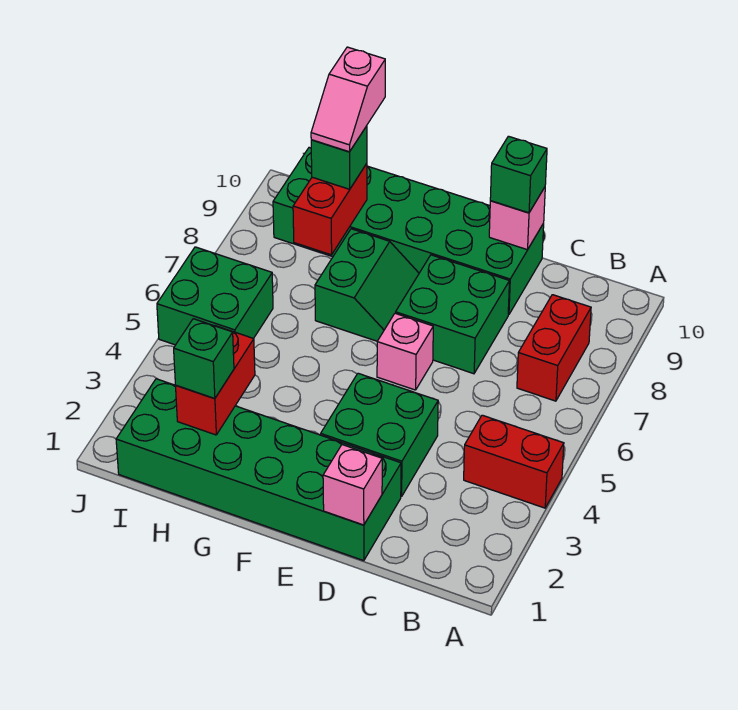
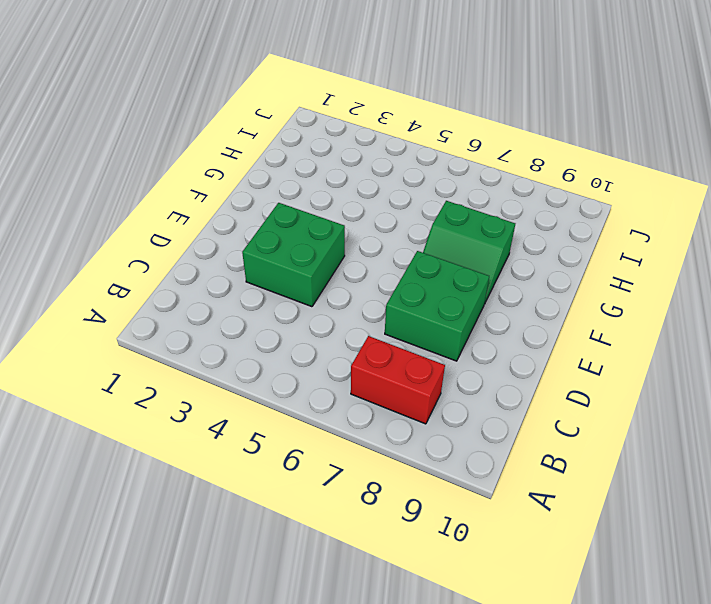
none -> red 1x2 brick [464,415,564,508]
none -> green 2x6 brick [116,379,401,561]
none -> green 2x6 brick [273,148,544,315]

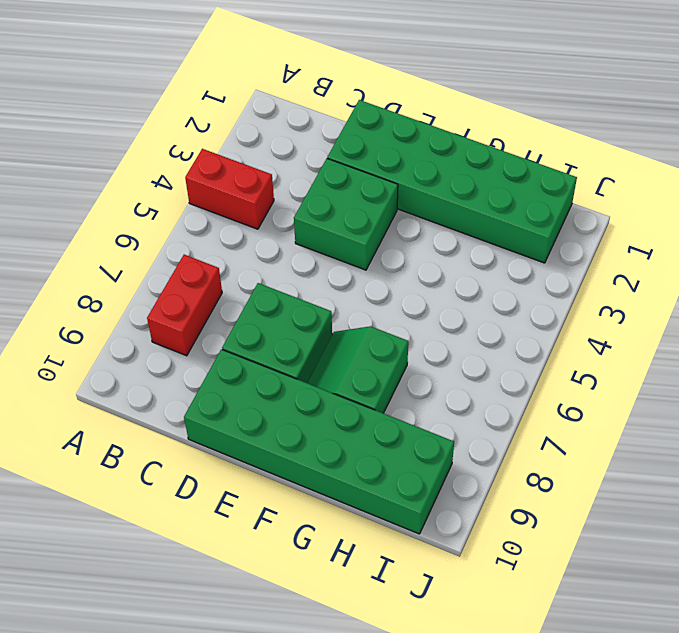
none -> pink 1x1 brick [377,313,433,390]
none -> green 2x2 brick [157,247,273,345]
none -> pink 1x1 brick [323,445,382,525]

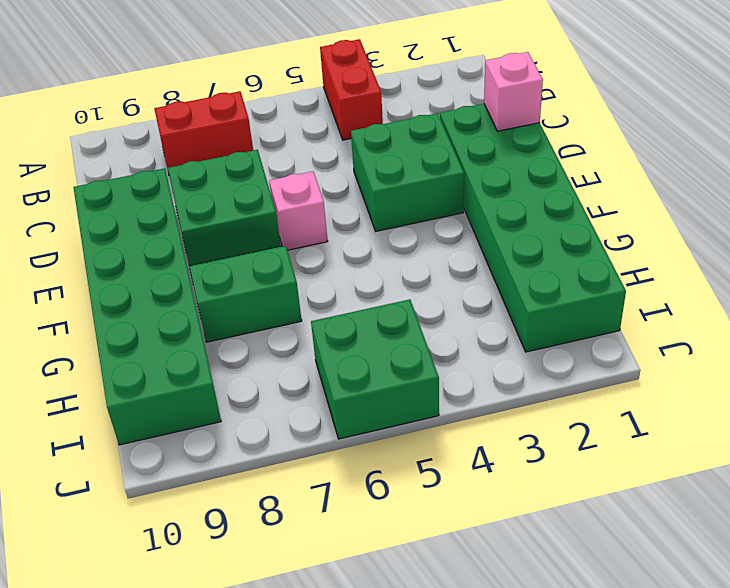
none -> pink 1x1 brick [489,187,545,250]
none -> red 1x2 brick [176,326,255,435]
none -> red 1x2 brick [293,164,367,255]

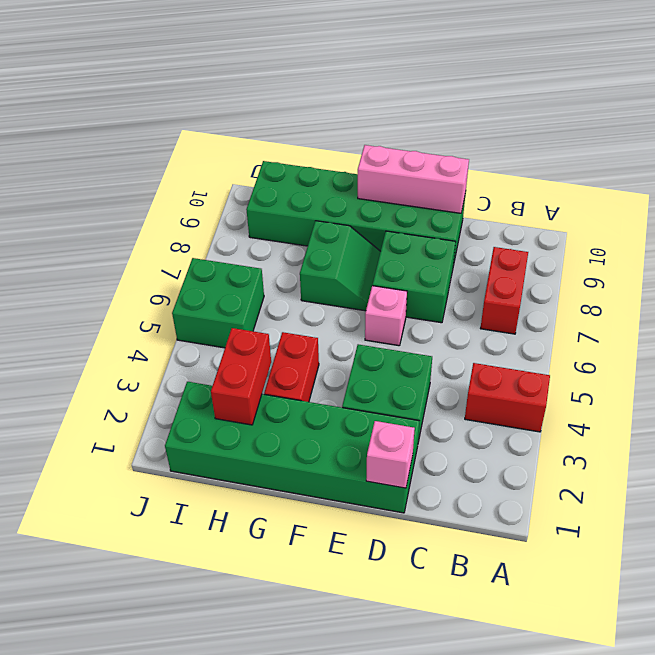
pink 1x3 brick [358,145,469,213] -> pink 1x1 brick [489,187,545,250]
red 1x2 brick [264,332,319,402] -> red 1x2 brick moved to [293,164,367,255]
none -> green 1x1 brick [490,136,547,213]
none -> green 1x1 brick [174,319,234,398]
none -> green 1x1 brick [311,126,367,189]

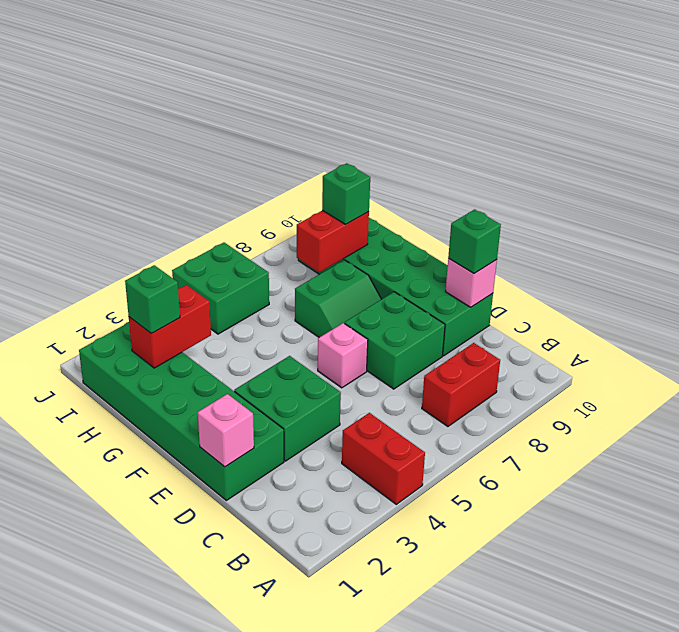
none -> pink 1x2 slope [311,47,385,152]

